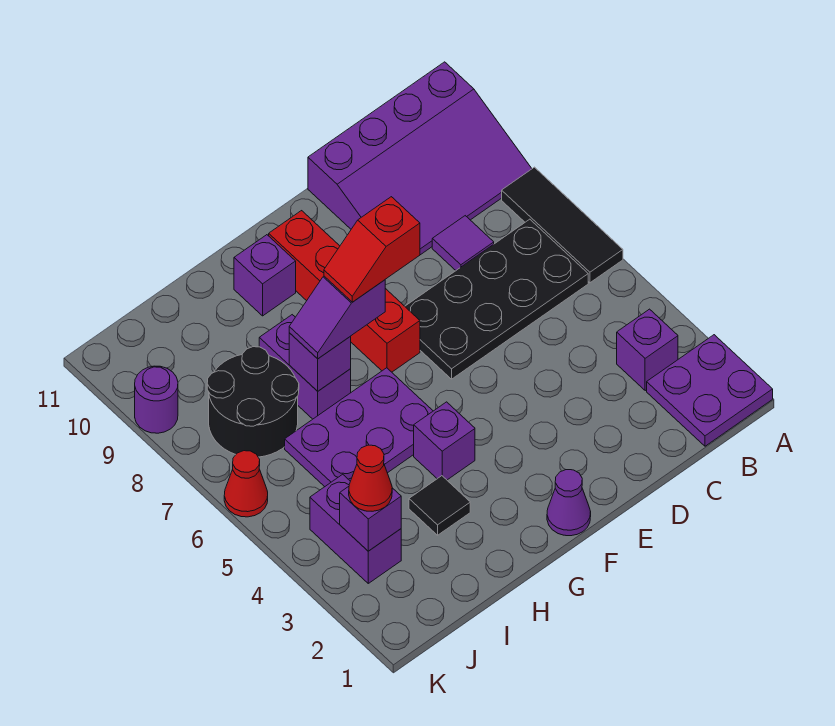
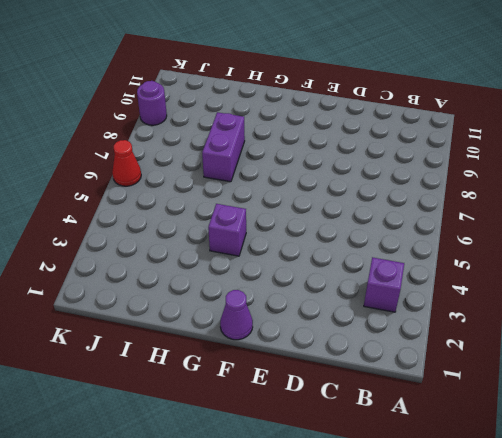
none -> purple 2x2 plate [647,335,773,446]
none -> black 1x3 tile [502,167,623,283]
none -> purple 3x4 slope [308,62,532,255]

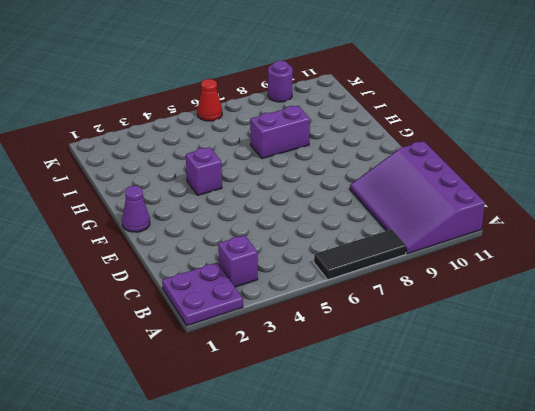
none -> black 2x4 plate [405,219,588,379]
none -> purple 1x1 tile [432,216,494,270]
none -> red 1x4 brick [269,211,420,372]

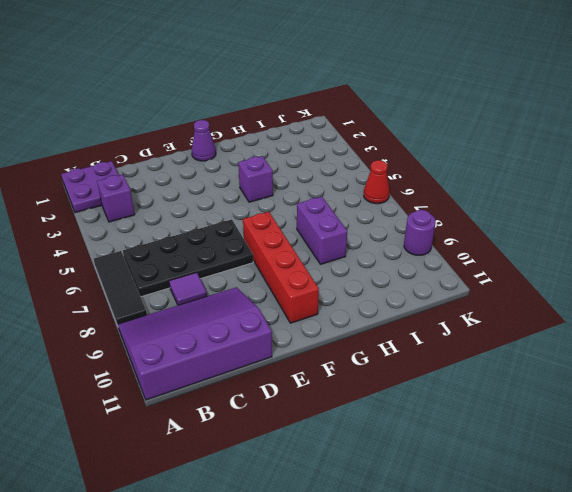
none -> purple 2x3 plate [285,368,433,487]
none -> purple 1x1 brick [234,235,296,316]
none -> black 1x1 tile [409,476,470,535]

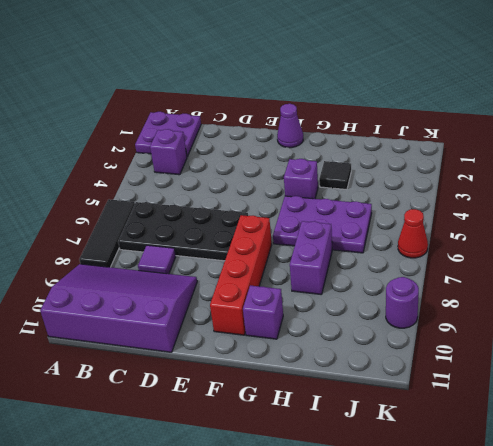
none -> black 2x2 round brick [207,347,299,457]
none -> purple 1x2 brick [310,474,401,583]
none -> purple 1x1 brick [289,333,351,391]

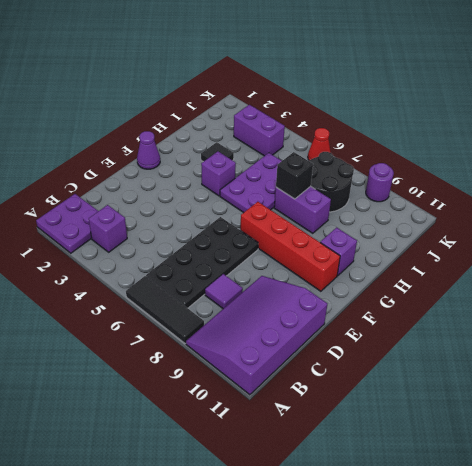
black 1x1 brick [276,152,313,199] -> purple 1x1 brick [289,333,351,391]
none -> purple 1x1 brick [340,487,401,551]
none -> purple 1x2 slope [289,276,385,359]
none -> red 1x1 cone [349,445,392,511]

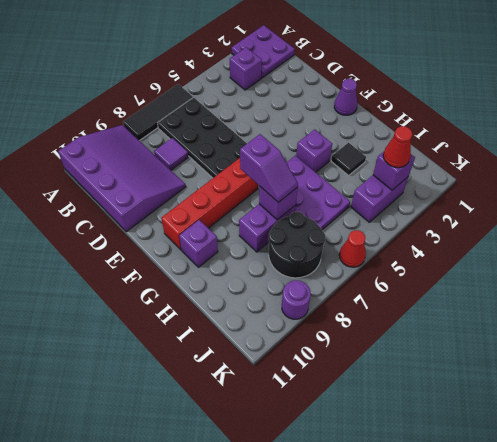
none -> red 1x2 slope [324,197,420,302]

